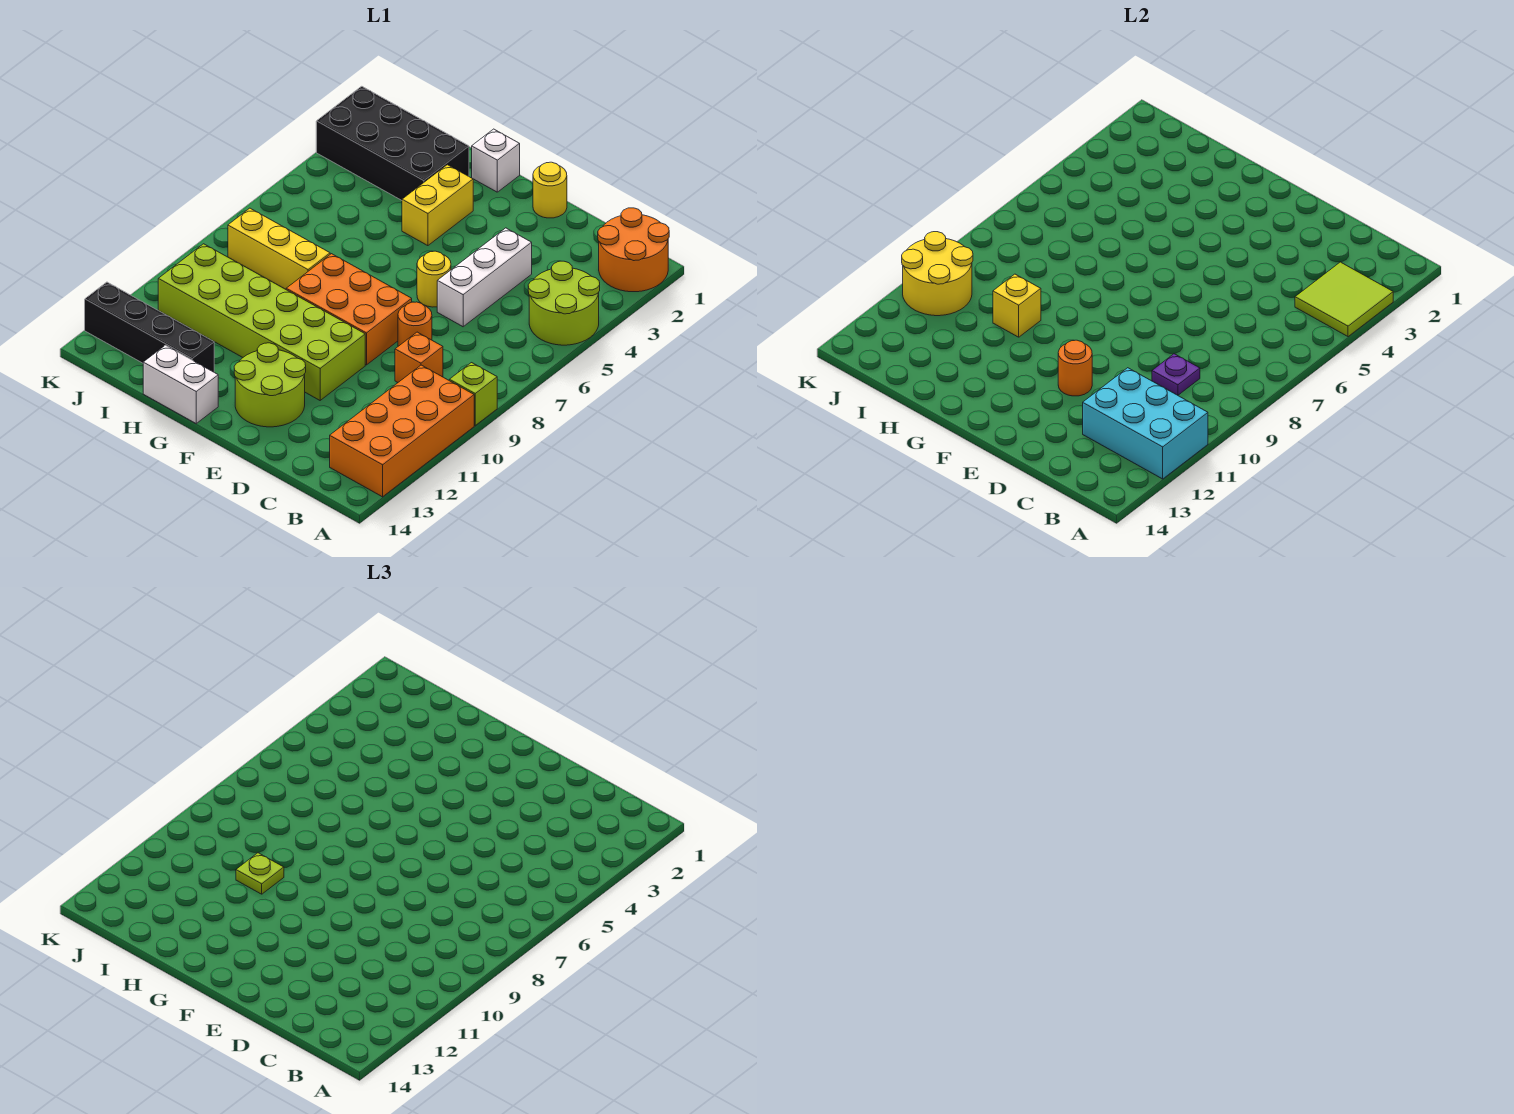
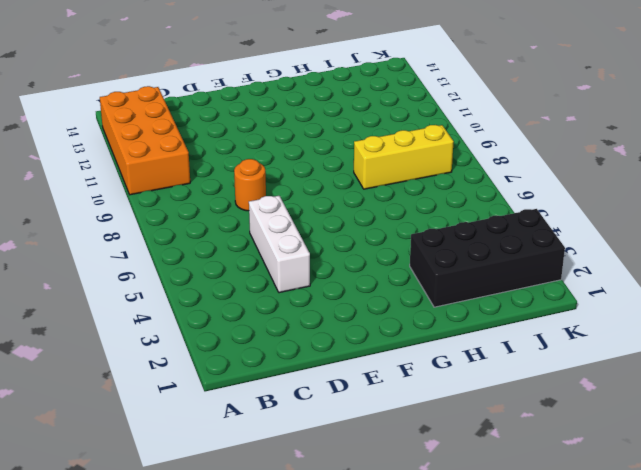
none -> orange 2x2 round brick [598,208,669,292]
none -> lime 2x2 round brick [528,261,600,345]
none -> lime 1x1 brick [449,363,497,425]

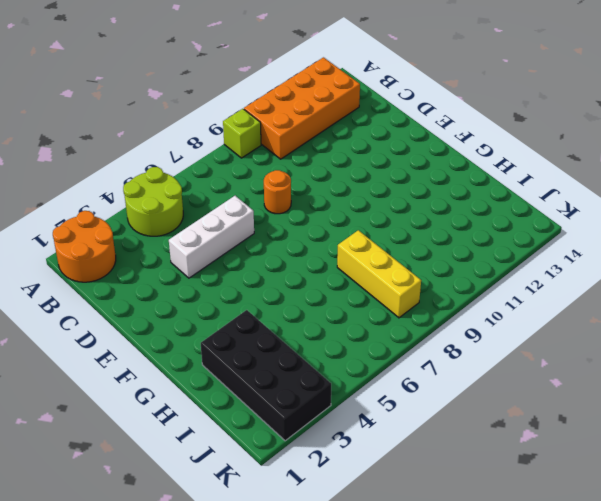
none -> orange 1x1 brick [395,332,443,382]
none -> yellow 1x1 round brick [533,162,567,218]
none -> yellow 1x1 round brick [417,251,451,307]

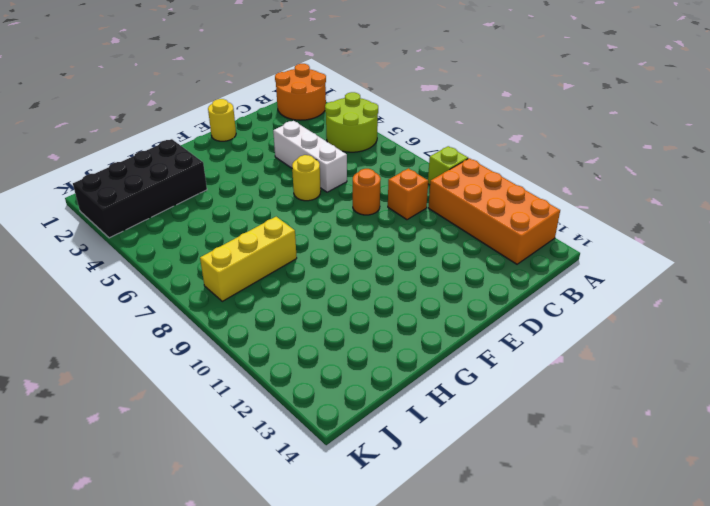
none -> orange 2x3 brick [286,254,412,365]
none -> lime 2x6 brick [158,244,365,400]
none -> lime 2x2 round brick [234,343,306,427]

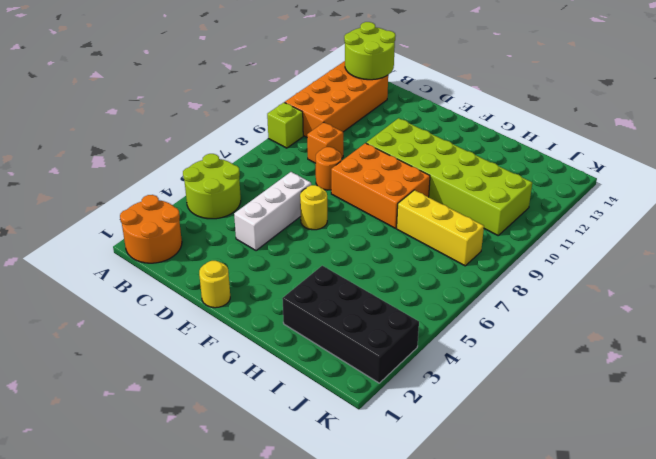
lime 2x2 round brick [344,22,395,80] -> lime 2x2 round brick moved to [234,343,306,427]
none -> white 1x1 brick [472,129,520,192]
none -> yellow 1x2 brick [402,165,473,246]
none -> white 1x2 brick [143,345,218,423]

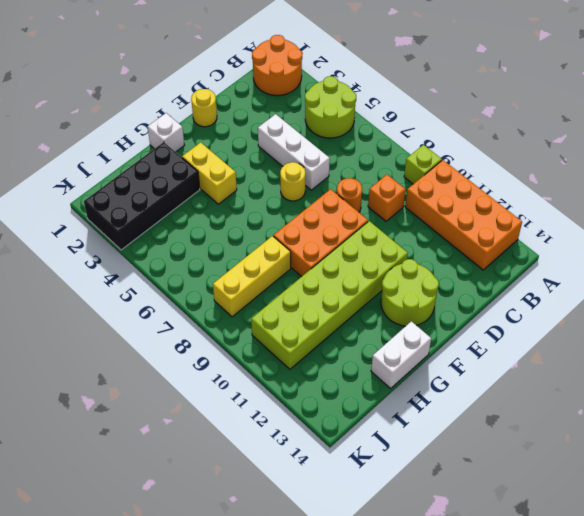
none -> black 1x4 brick [85,282,214,372]
none -> lime 2x2 tile [1295,262,1393,337]
none -> cyan 2x3 brick [1083,368,1208,479]

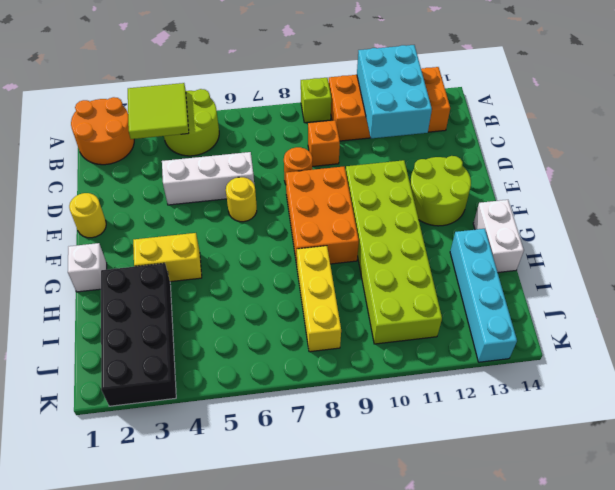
cyan 1x4 brick [450,229,517,362] -> black 1x4 brick [85,282,214,372]
none -> purple 1x1 plate [1152,354,1200,395]
none -> orange 1x1 round brick [1058,340,1092,396]
none -> yellow 1x1 brick [993,274,1041,337]

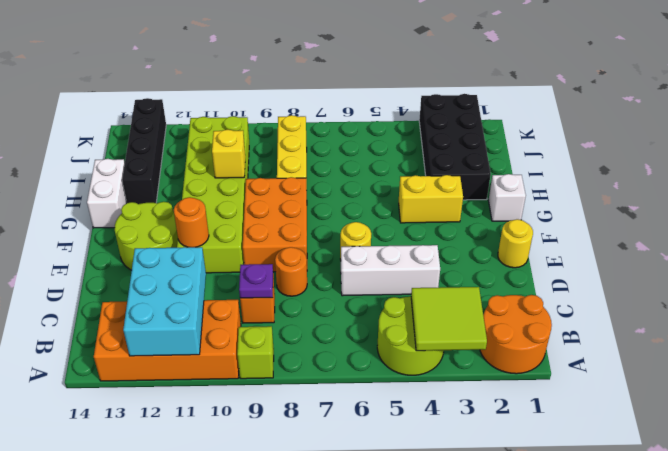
none -> yellow 2x2 round brick [902,232,973,316]
none -> lime 1x1 plate [236,853,284,894]

